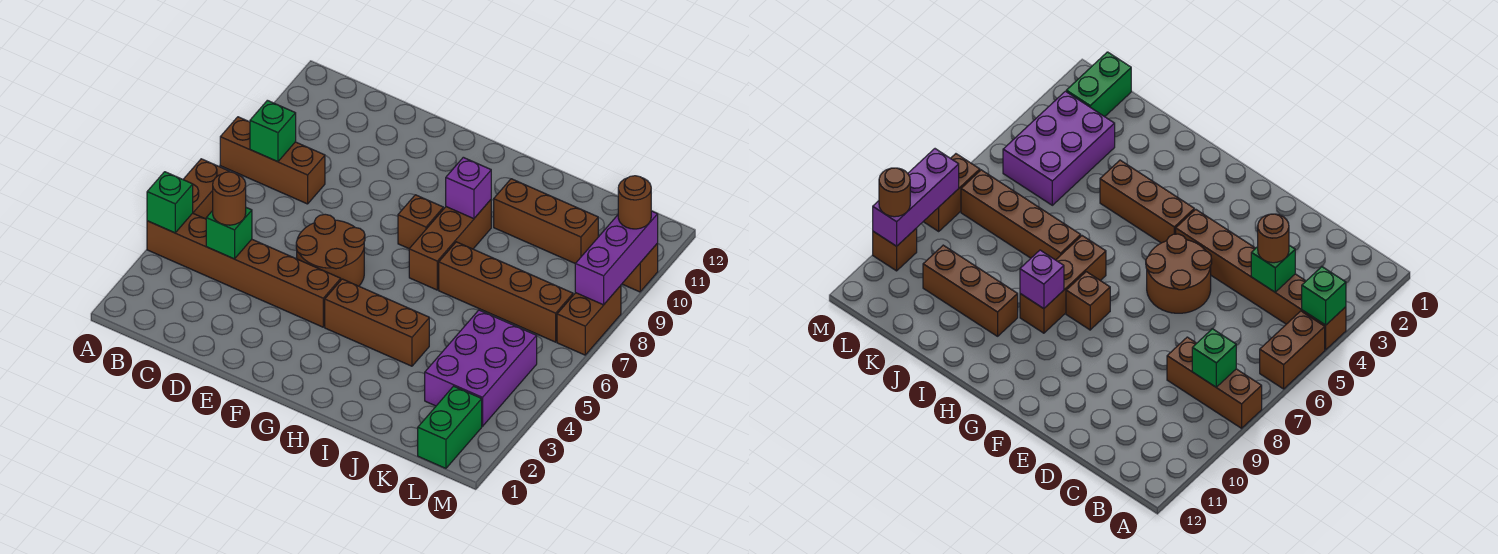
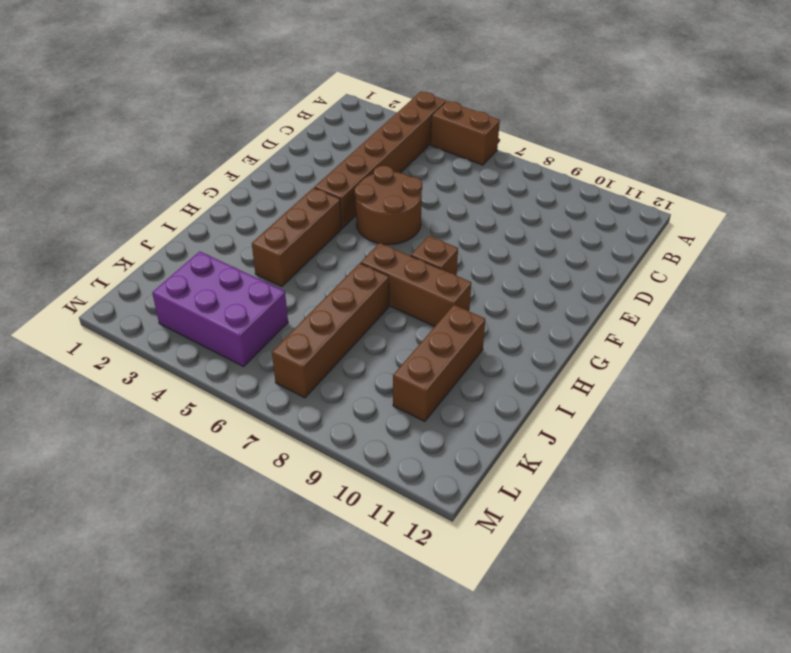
none -> brown 1x3 brick [220,117,325,204]
none -> green 1x2 brick [418,386,482,468]
none -> brown 1x2 brick [557,286,621,355]

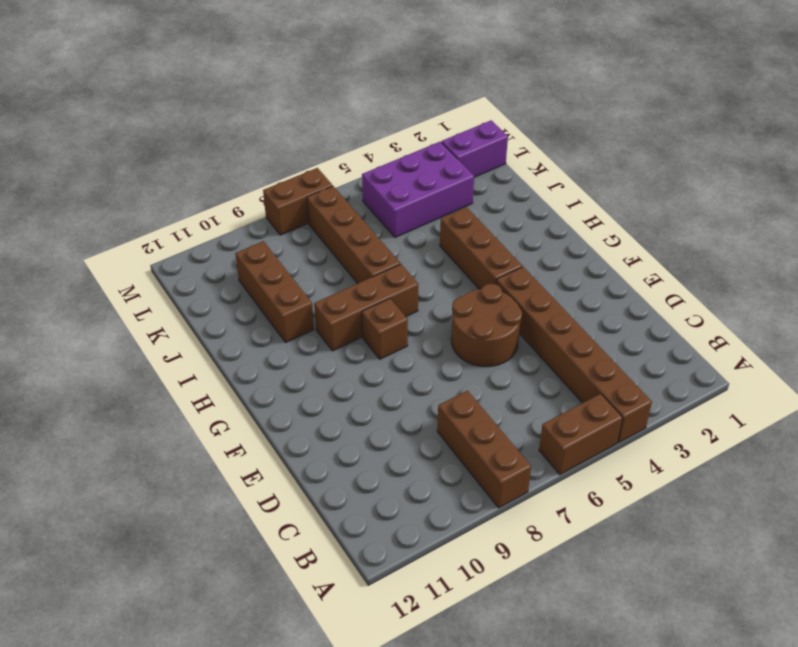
purple 1x2 brick [442,120,508,177] -> green 1x2 brick [418,386,482,468]
none -> brown 1x1 brick [622,243,658,292]
none -> green 1x1 brick [147,172,193,233]
none -> green 1x1 brick [250,100,296,162]

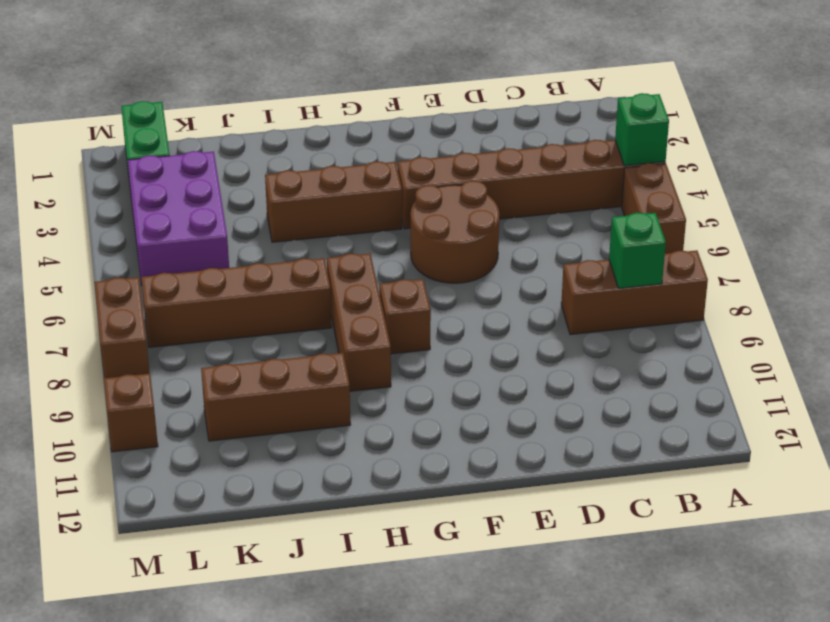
none -> green 1x1 brick [206,208,252,259]
none -> purple 1x1 brick [446,157,491,219]
none -> purple 1x3 brick [575,211,658,305]

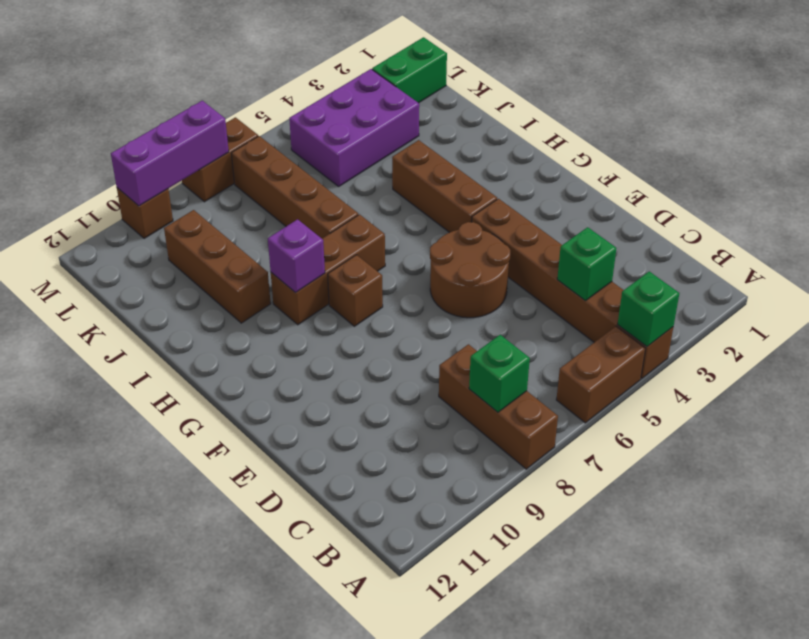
none -> brown 1x1 round brick [213,172,246,225]
none -> brown 1x1 round brick [618,176,651,229]

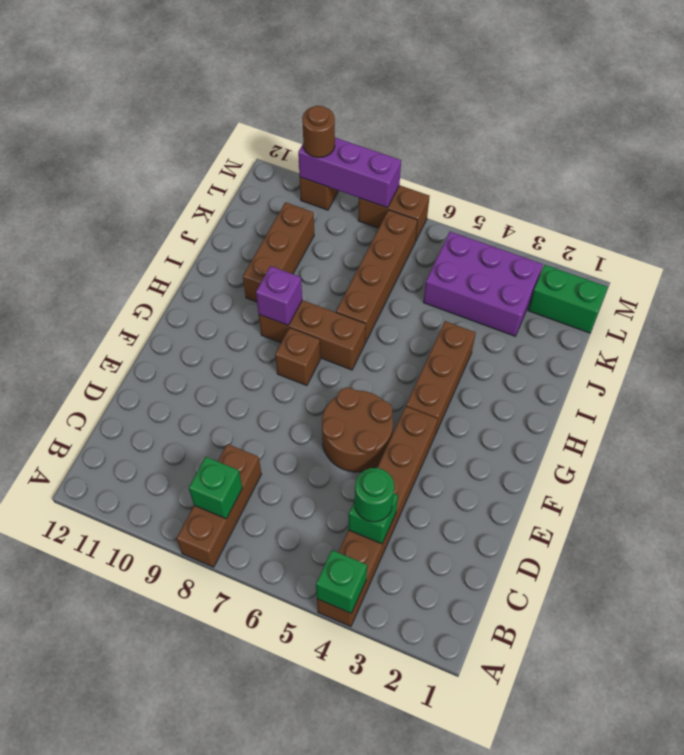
green 1x1 round brick [355,468,394,522] -> brown 1x1 round brick [213,172,246,225]
none -> brown 1x2 brick [183,159,229,219]

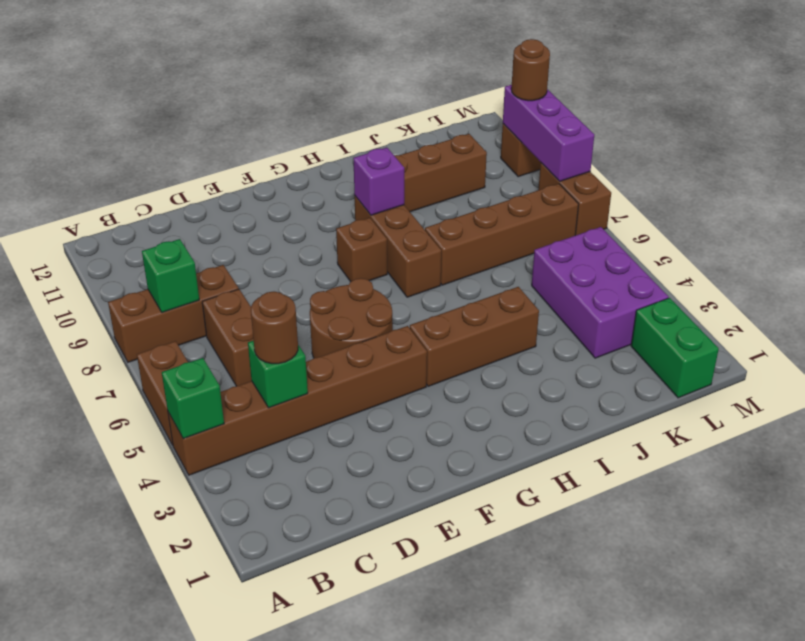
brown 1x2 brick [202,289,253,386] -> none

